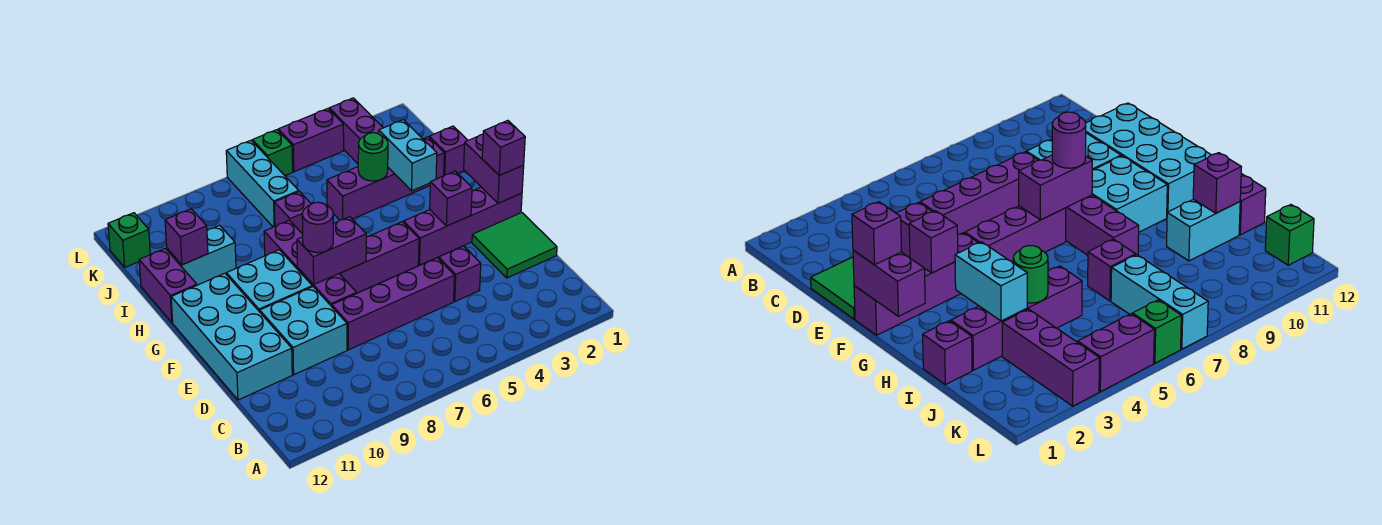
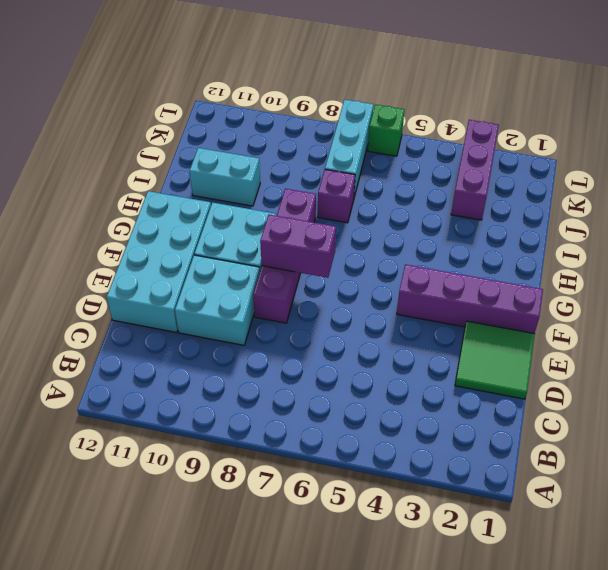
none -> purple 1x1 brick [439,246,481,301]
none -> purple 1x4 brick [332,258,454,350]
none -> purple 1x3 brick [339,222,419,293]

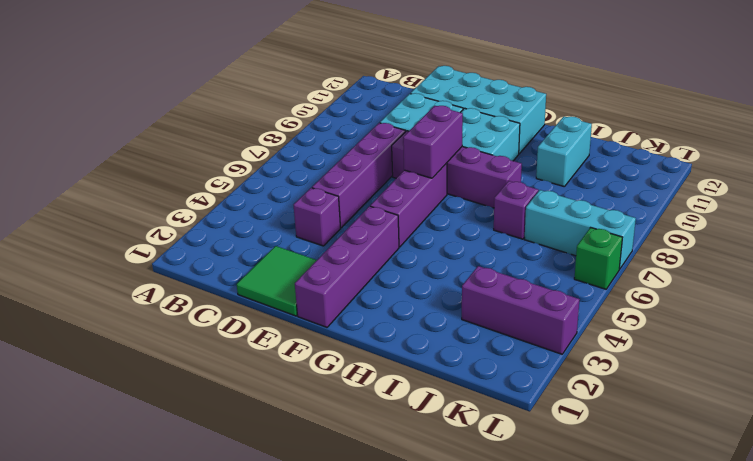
none -> purple 1x2 brick [139,249,197,323]
none -> purple 1x1 brick [429,126,468,176]
none -> purple 1x4 brick [327,137,444,220]

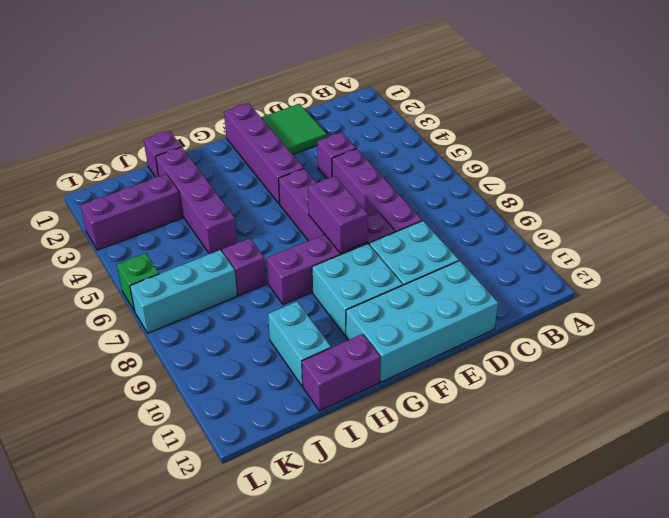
none -> green 1x1 brick [108,213,150,267]
none -> purple 1x2 brick [278,109,344,172]
none -> purple 1x2 brick [464,134,524,203]

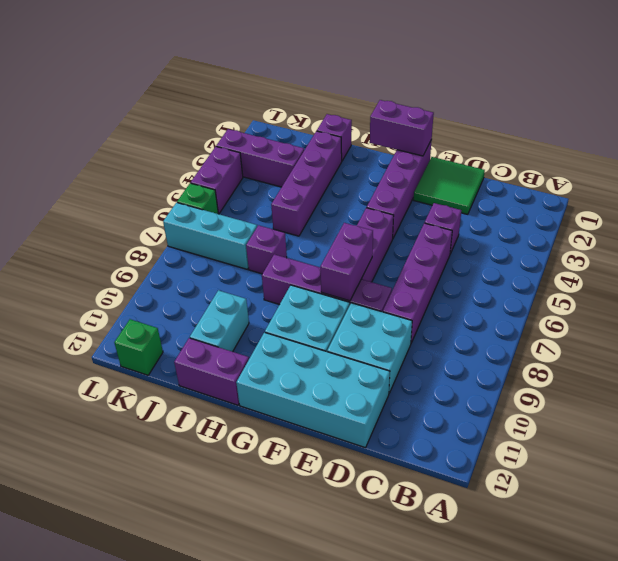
none -> purple 1x1 brick [430,171,472,226]
none -> cyan 1x2 brick [379,120,437,191]
none -> green 1x1 round brick [358,133,388,181]

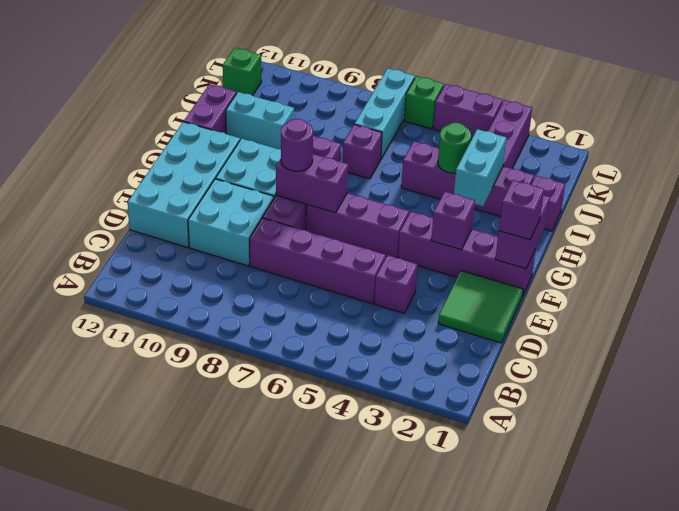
none -> purple 1x1 brick [165,209,208,265]

